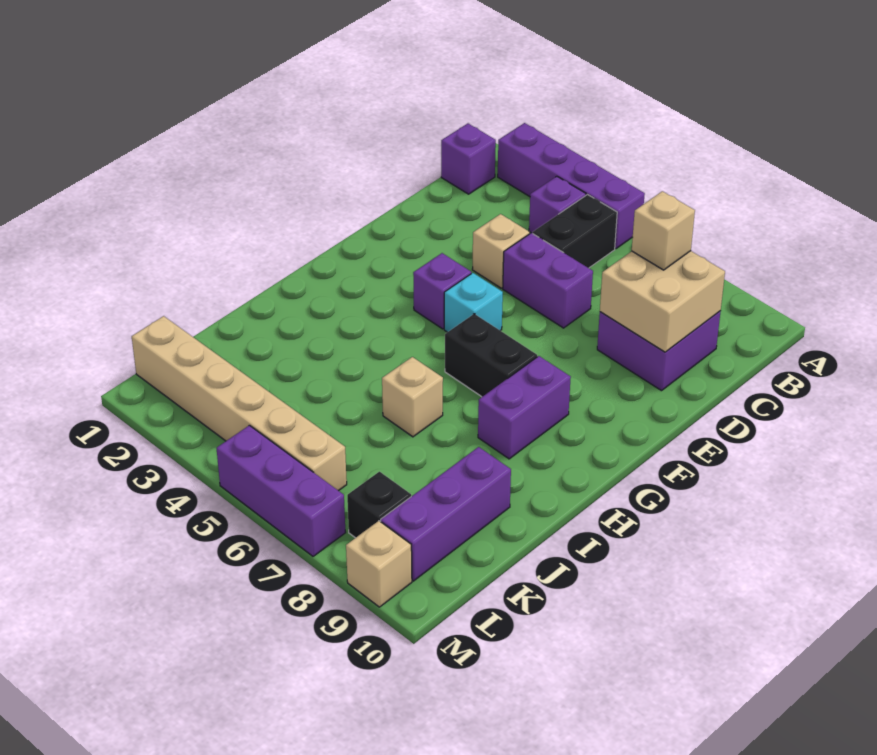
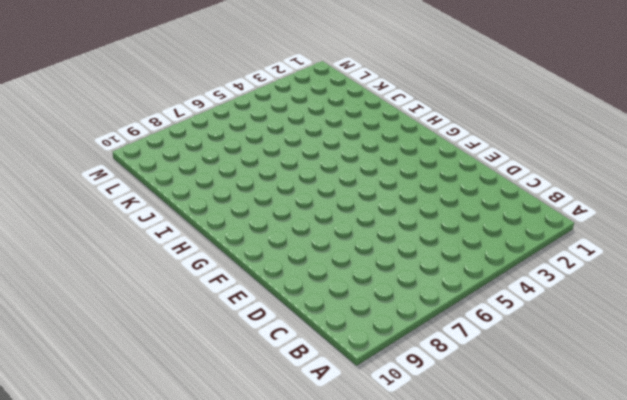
none -> purple 1x4 brick [498,123,645,249]
none -> purple 1x1 brick [441,124,496,194]
none -> purple 1x1 brick [529,176,586,233]

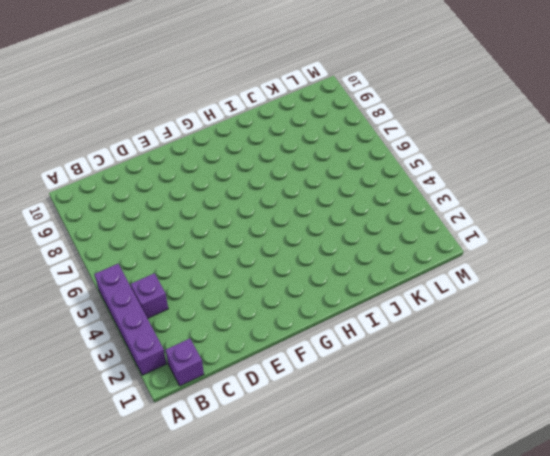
none -> black 1x2 brick [533,195,617,268]
none -> purple 2x2 brick [597,311,721,391]
none -> tan 1x1 brick [472,214,530,288]

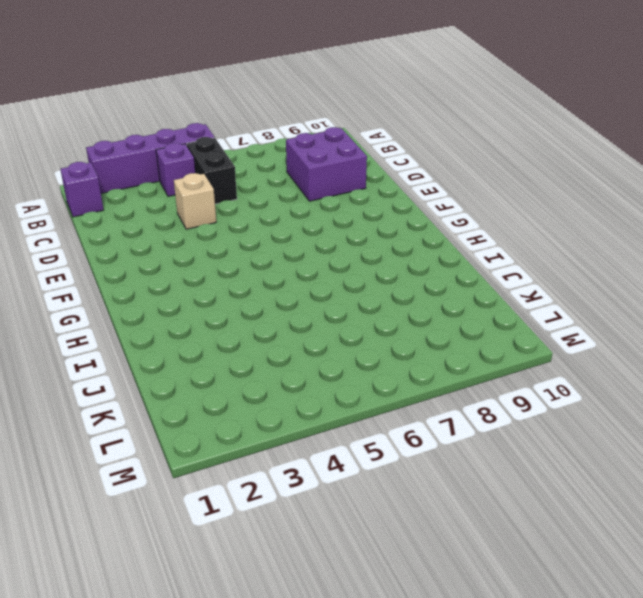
none -> purple 1x2 brick [503,233,593,328]
none -> purple 1x1 brick [413,253,471,329]
none -> cyan 1x1 brick [444,273,503,332]

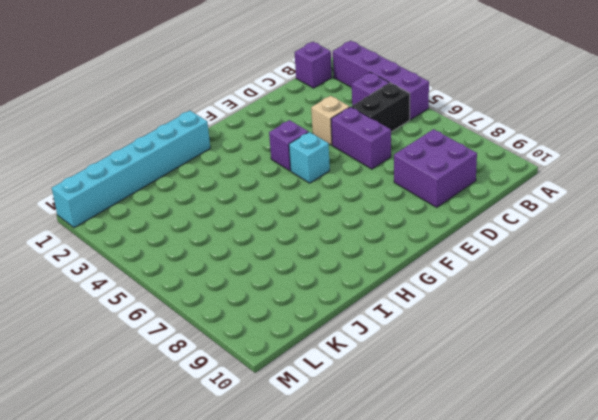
cyan 1x6 brick [52,111,210,228] -> tan 1x6 brick [132,316,347,491]
none -> black 1x2 brick [445,314,538,397]
none -> purple 1x2 brick [478,356,571,459]
none -> tan 1x1 brick [382,357,443,437]

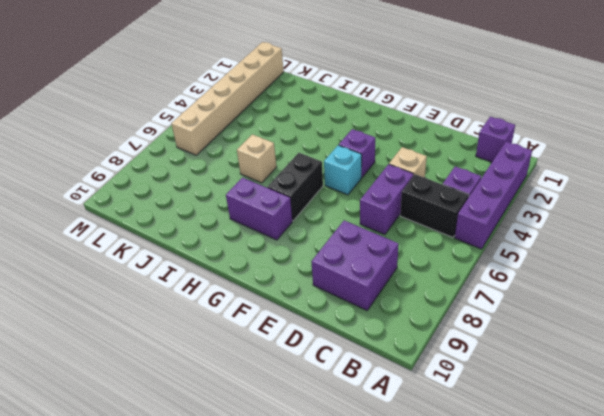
none -> purple 1x3 brick [381,447,511,581]
none -> black 1x1 brick [347,472,411,538]
none -> purple 1x3 brick [217,425,346,556]

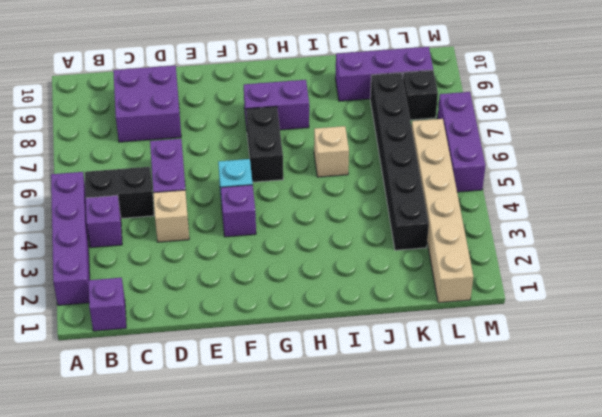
black 1x6 brick [370,73,429,250] -> none
none -> tan 1x1 brick [346,521,412,607]
none -> tan 2x2 brick [600,251,725,352]
none -> tan 1x1 brick [632,191,695,270]

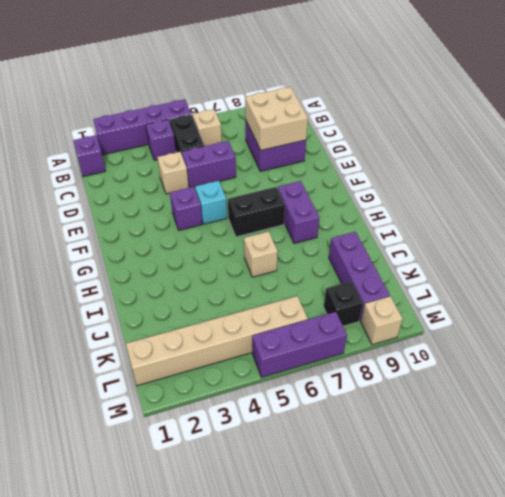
tan 1x1 brick [193,109,222,146] -> tan 1x1 brick moved to [632,191,695,270]

